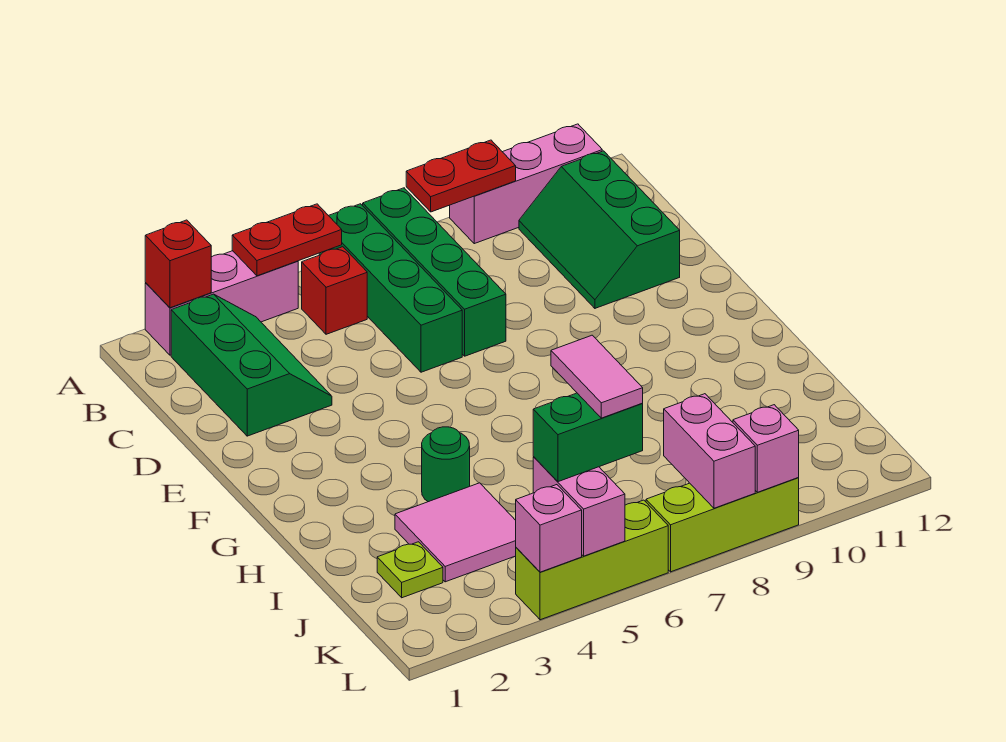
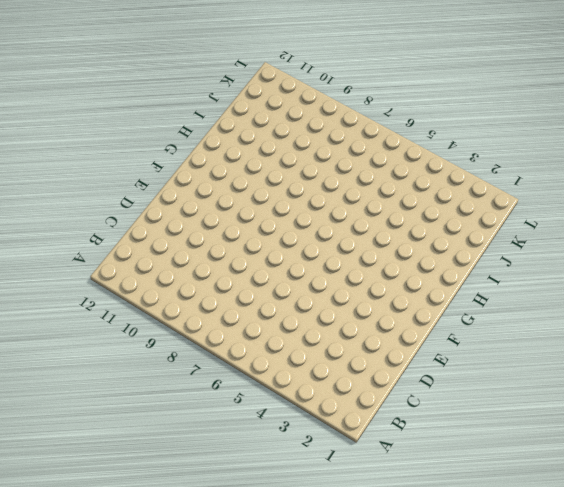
none -> pink 1x3 brick [145,251,298,355]
none -> green 1x4 brick [319,204,462,372]
none -> green 1x4 brick [363,188,506,356]

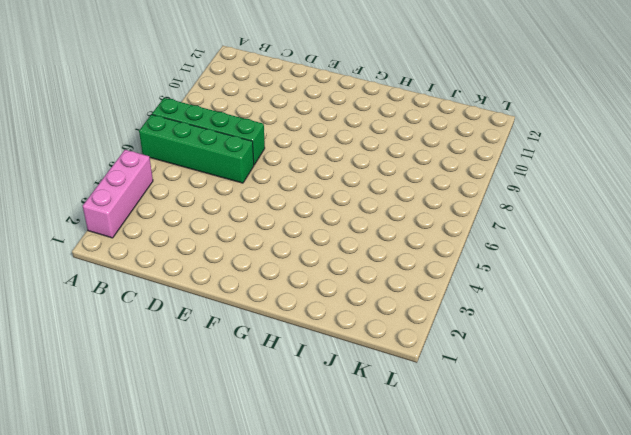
none -> pink 1x3 brick [450,124,602,244]
none -> green 2x3 slope [171,294,332,436]
none -> red 1x1 brick [302,247,367,334]

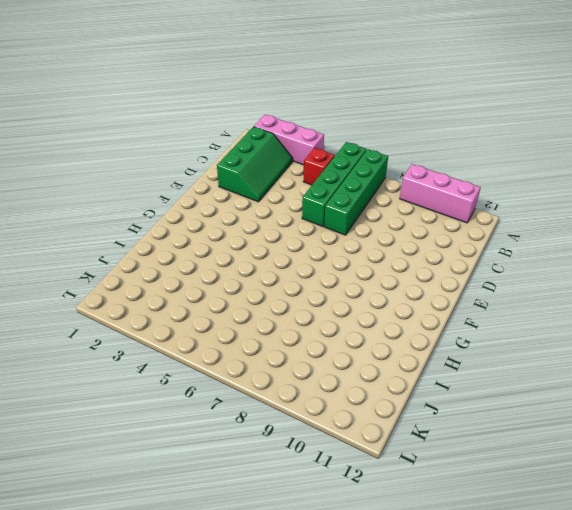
none -> green 2x3 slope [519,151,680,308]
none -> green 1x1 round brick [422,427,470,502]
none -> pink 2x2 tile [395,483,516,582]

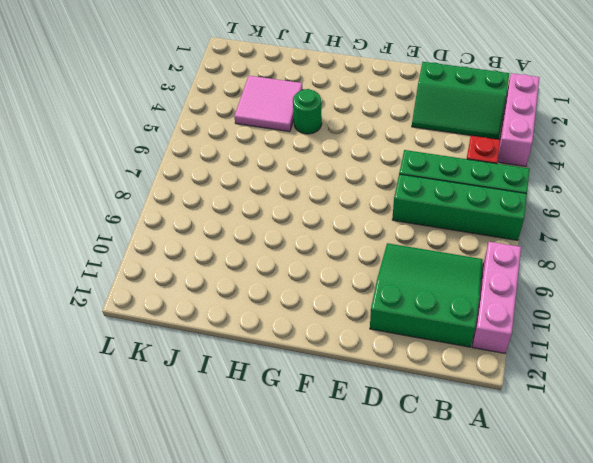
green 3x3 slope [370,243,483,347] -> green 2x3 slope [519,151,680,308]
none -> lime 1x1 plate [377,542,443,598]
none -> lime 1x3 brick [516,500,668,620]
none -> lime 1x3 brick [646,477,799,572]

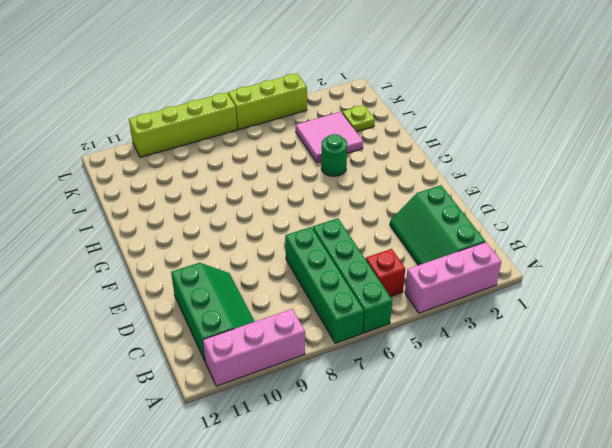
lime 1x4 brick [129,92,237,158] -> lime 1x3 brick [646,477,799,572]
none -> red 1x1 brick [145,220,211,308]
none -> red 1x2 plate [232,204,342,276]
none -> red 1x2 plate [406,140,516,212]

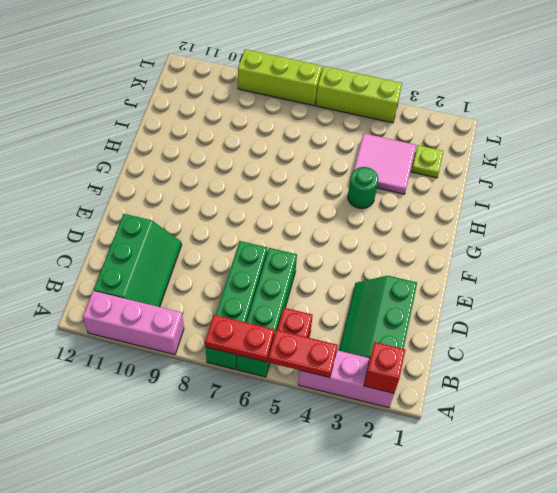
red 1x2 plate [205,315,274,362] -> red 1x2 plate moved to [406,140,516,212]
none -> pink 1x2 brick [533,457,625,556]
none -> pink 1x2 brick [664,394,755,508]
none -> pink 1x1 brick [516,485,582,572]

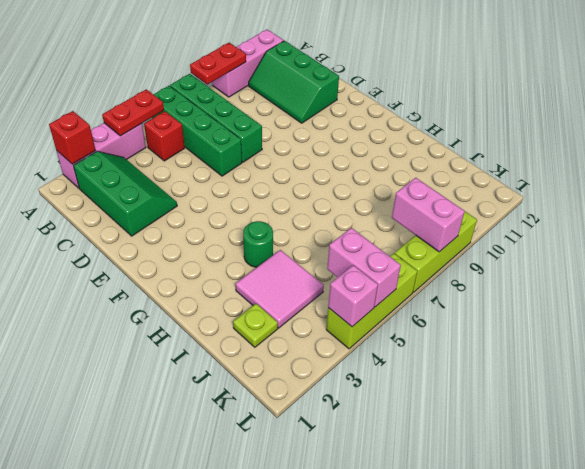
none -> pink 1x1 brick [733,405,799,492]
none -> green 1x2 brick [533,393,643,482]
none -> pink 1x2 tile [551,335,643,418]

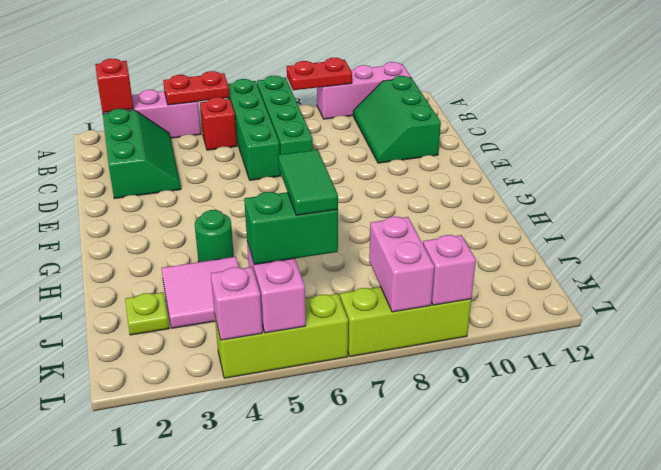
green 1x2 tile [278,150,338,215] -> pink 1x2 tile [551,335,643,418]

